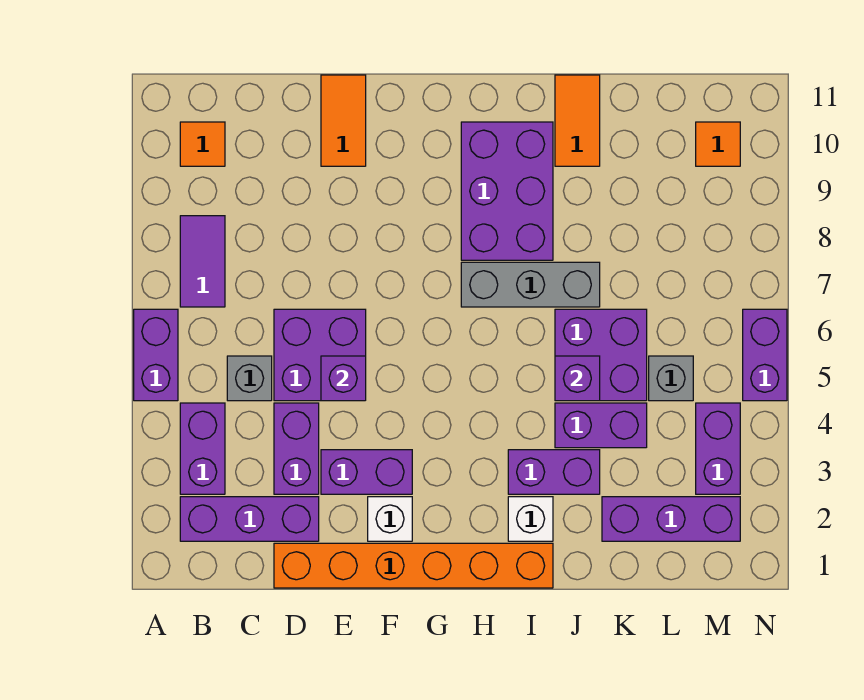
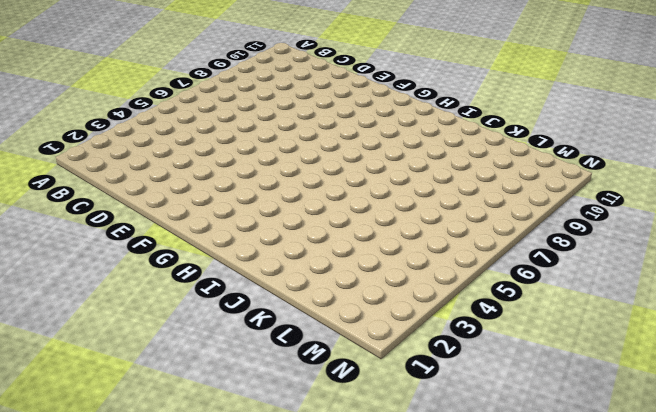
none -> purple 1x2 brick [134,309,178,401]
none -> purple 1x3 brick [180,497,319,541]
none -> purple 1x2 brick [180,403,225,494]

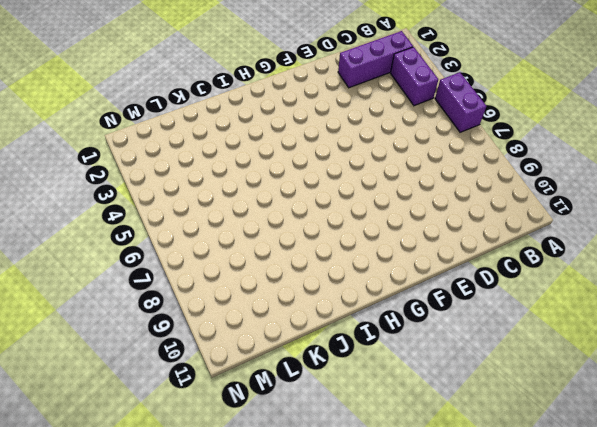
none -> purple 1x2 tile [180,216,225,307]
none -> orange 1x1 tile [180,122,225,166]
none -> grey 1x1 brick [227,356,272,401]

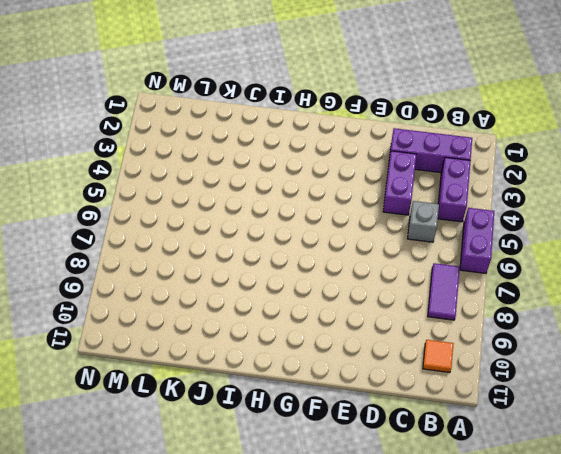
none -> orange 1x6 brick [274,543,553,588]
none -> purple 2x2 brick [274,309,366,401]
none -> purple 1x2 brick [321,450,412,494]

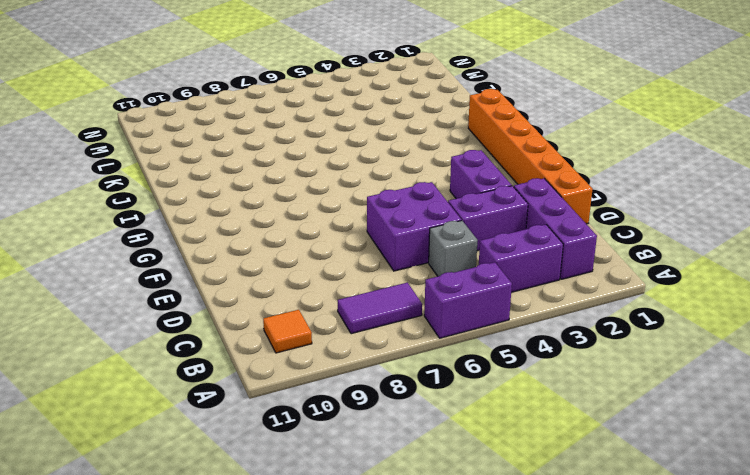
none -> orange 1x2 tile [321,75,366,166]
none -> white 1x1 brick [368,497,412,541]
none -> grey 1x3 brick [461,262,600,307]

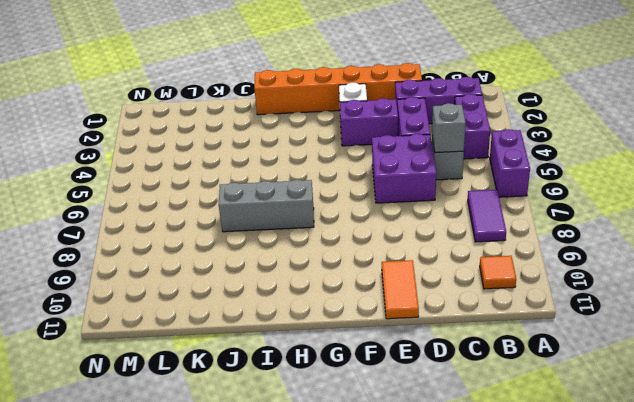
grey 1x1 brick [432,103,466,153] -> grey 1x1 brick moved to [649,356,693,401]
none -> purple 2x3 brick [461,122,553,260]
none -> white 1x1 brick [508,497,553,541]
none -> purple 1x2 brick [508,450,600,494]

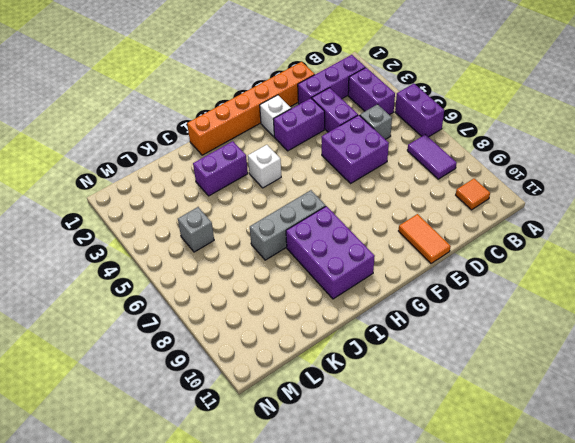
white 1x1 brick [248,145,281,188] -> white 1x1 brick moved to [508,497,553,541]
none -> purple 1x2 brick [555,403,647,448]
none -> purple 2x2 brick [555,309,647,401]
none -> orange 1x2 tile [555,75,600,166]

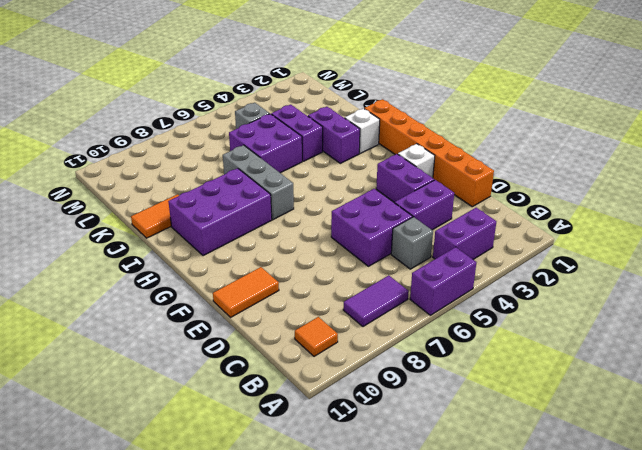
none -> purple 1x3 brick [180,497,319,541]
none -> purple 1x3 brick [602,497,740,541]
none -> purple 1x2 brick [696,403,740,494]

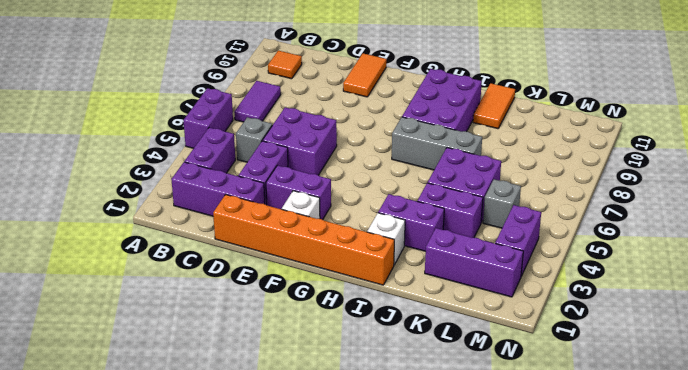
none -> orange 1x1 tile [696,122,740,166]
none -> purple 1x2 brick [743,309,787,401]
none -> purple 1x1 brick [321,356,366,401]

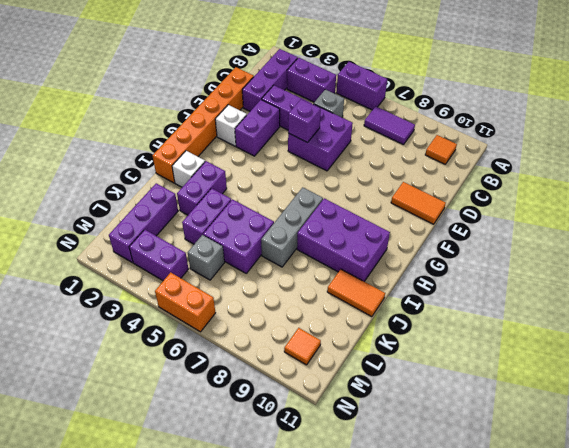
orange 1x2 brick [155,272,215,332] -> purple 1x2 brick [743,309,787,401]
none -> purple 1x1 brick [555,356,600,401]

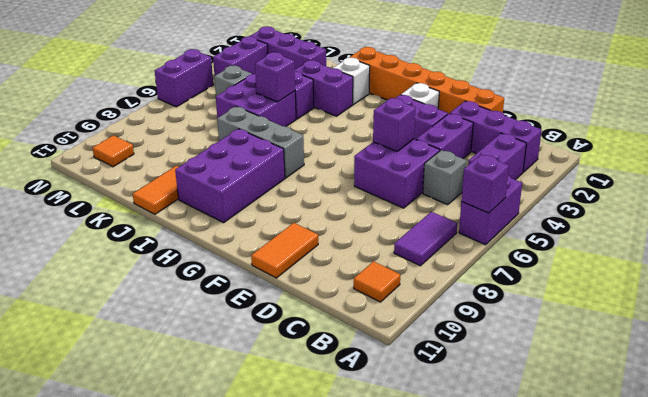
purple 1x1 brick [461,154,509,213] -> none

